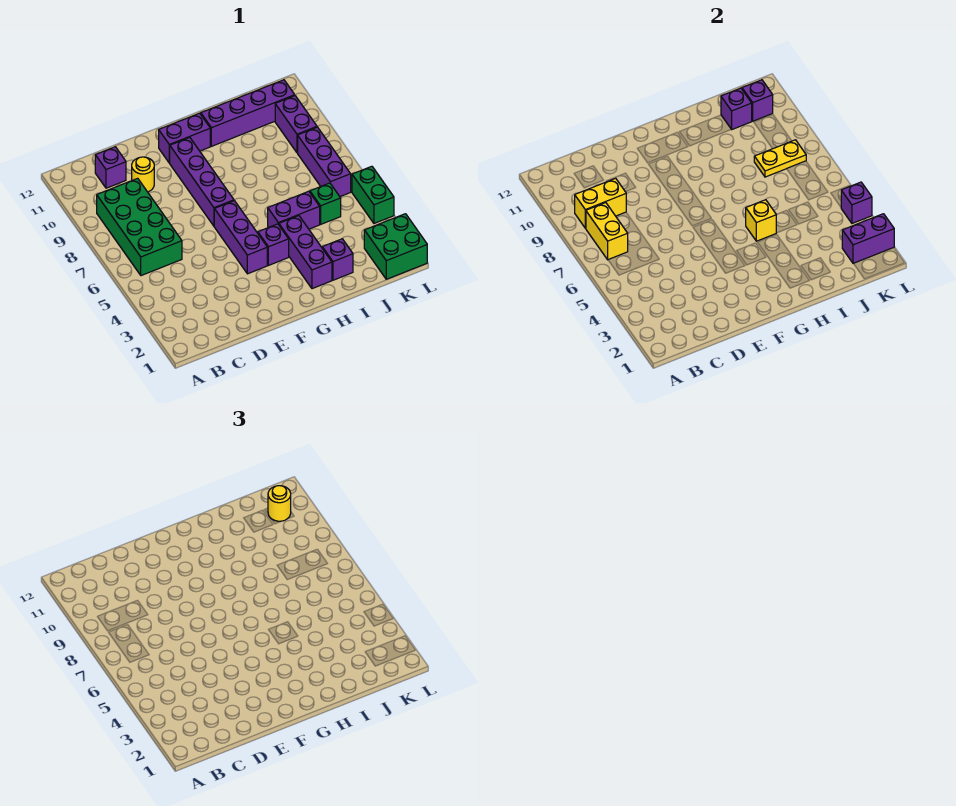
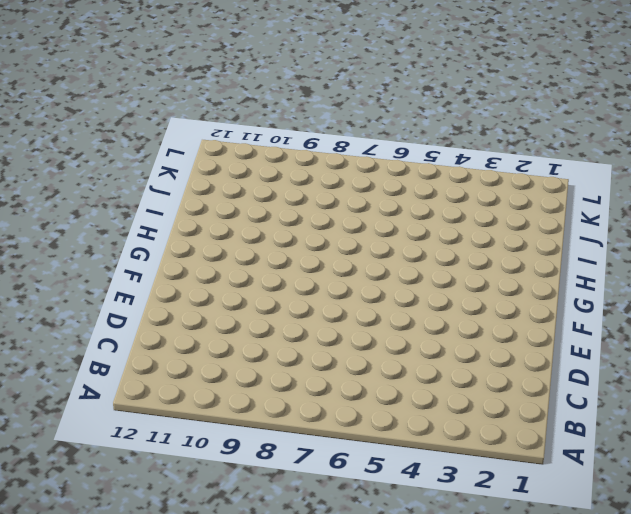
none -> green 2x4 brick [97,178,182,276]
none -> purple 1x1 brick [95,147,126,188]
none -> yellow 1x1 round brick [132,157,154,192]

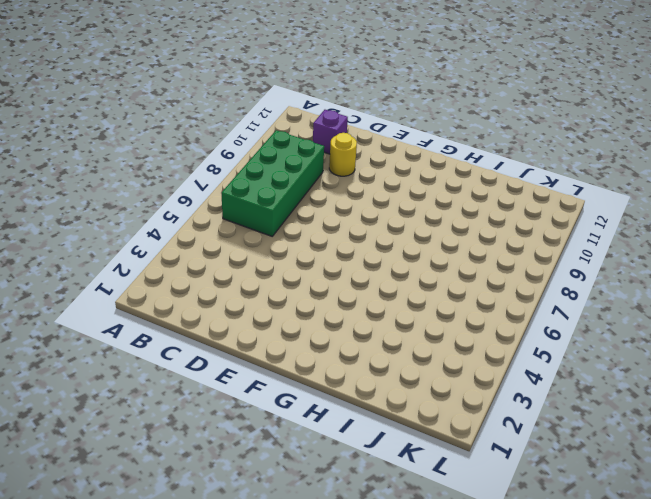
none -> purple 1x3 brick [214,201,267,274]
none -> purple 1x4 brick [170,137,234,226]
none -> purple 1x2 brick [159,113,210,163]

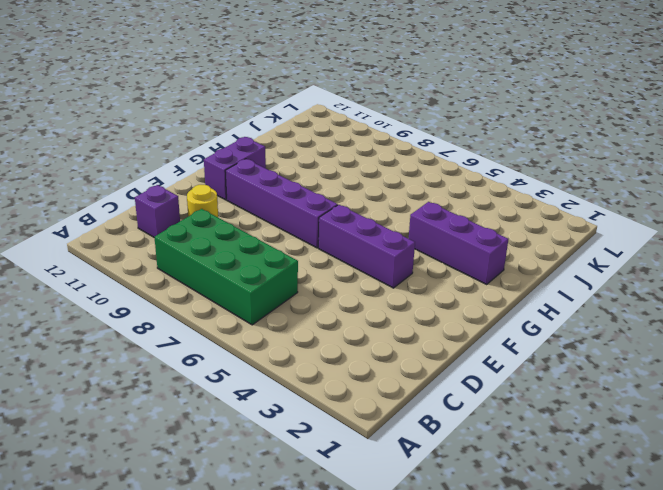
none -> purple 1x1 brick [258,224,289,265]
none -> purple 1x2 brick [268,191,320,229]
none -> purple 1x4 brick [201,80,295,146]

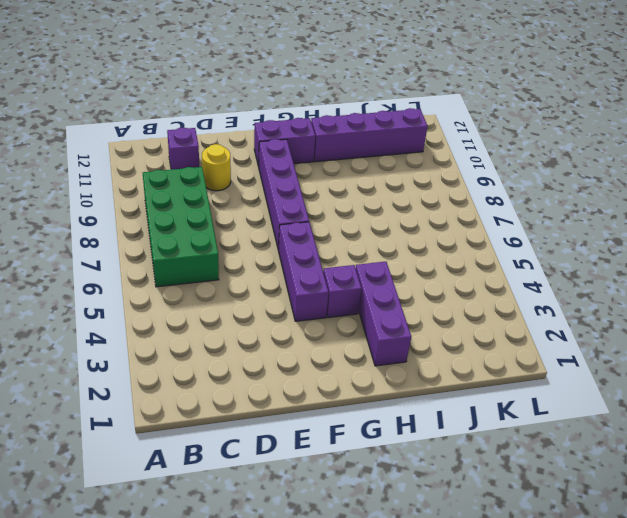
none -> purple 1x2 brick [268,191,320,229]
none -> purple 1x1 brick [322,239,353,280]
none -> green 1x1 brick [310,183,341,224]

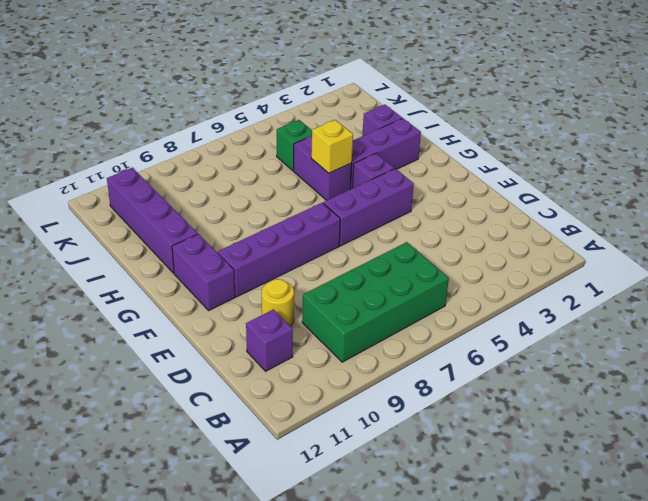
none -> green 2x2 brick [364,214,427,279]
none -> purple 1x3 brick [298,127,351,196]
none -> purple 1x2 brick [275,96,317,153]

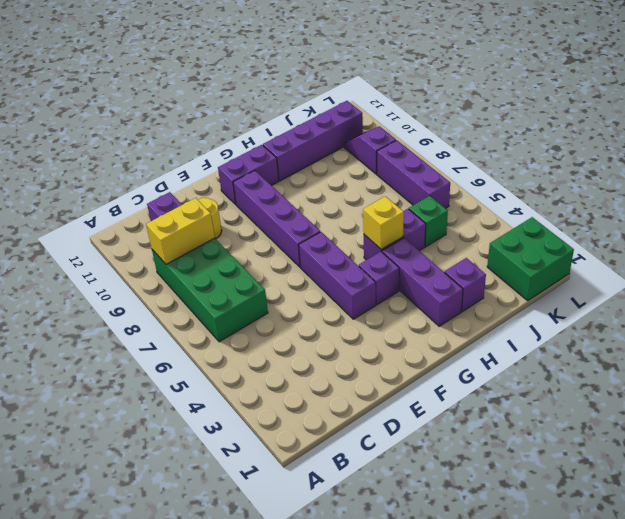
purple 1x2 slope [344,126,396,174] -> purple 1x2 brick [275,96,317,153]
none -> green 1x2 brick [352,166,394,223]
none -> yellow 1x2 brick [586,203,628,260]
none -> yellow 1x2 plate [754,140,806,177]

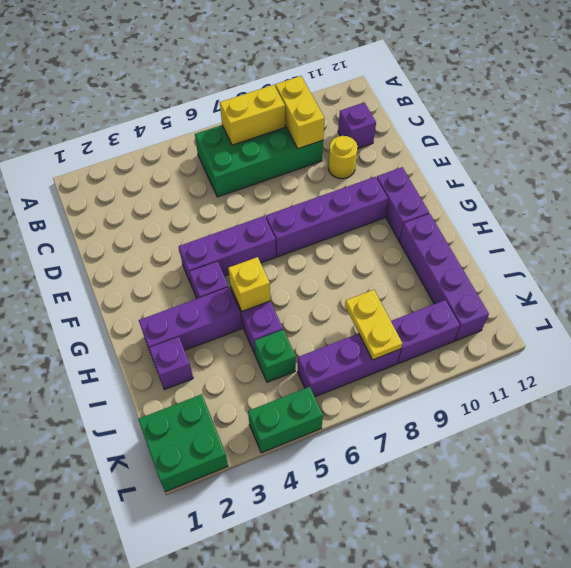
none -> purple 1x1 brick [721,88,752,129]
none -> purple 1x2 brick [842,214,894,264]
none -> purple 1x1 brick [742,80,773,121]

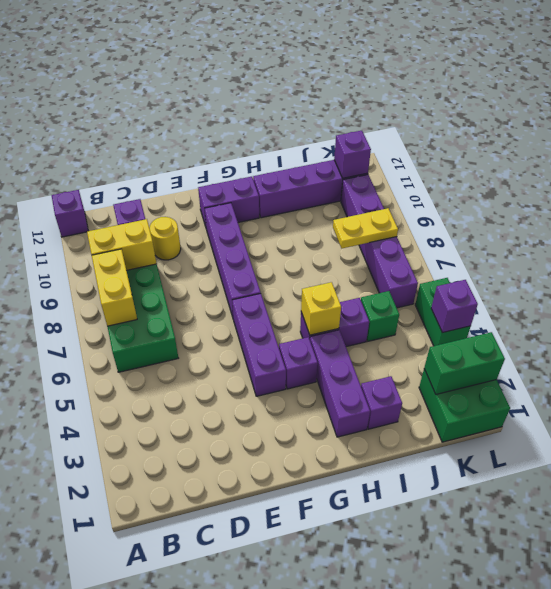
purple 1x1 brick [52,190,88,237] -> purple 1x1 brick moved to [721,88,752,129]
green 1x2 brick [424,332,505,394] -> purple 1x2 brick [842,214,894,264]
none -> yellow 1x1 round brick [268,486,291,521]

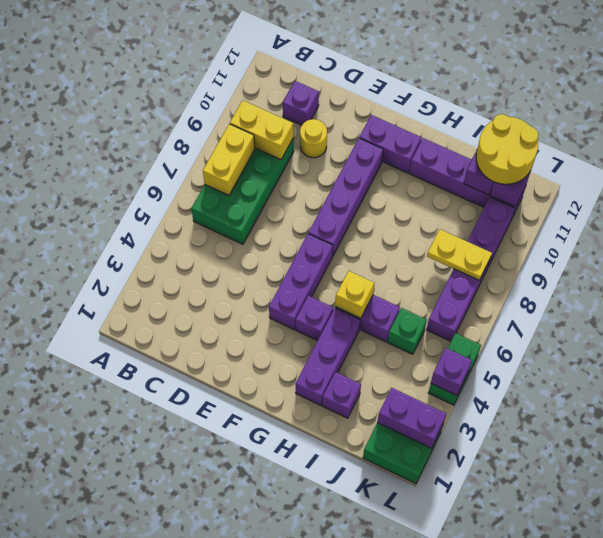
yellow 2x2 round brick [476,114,538,184] -> yellow 1x1 round brick [268,486,291,521]

